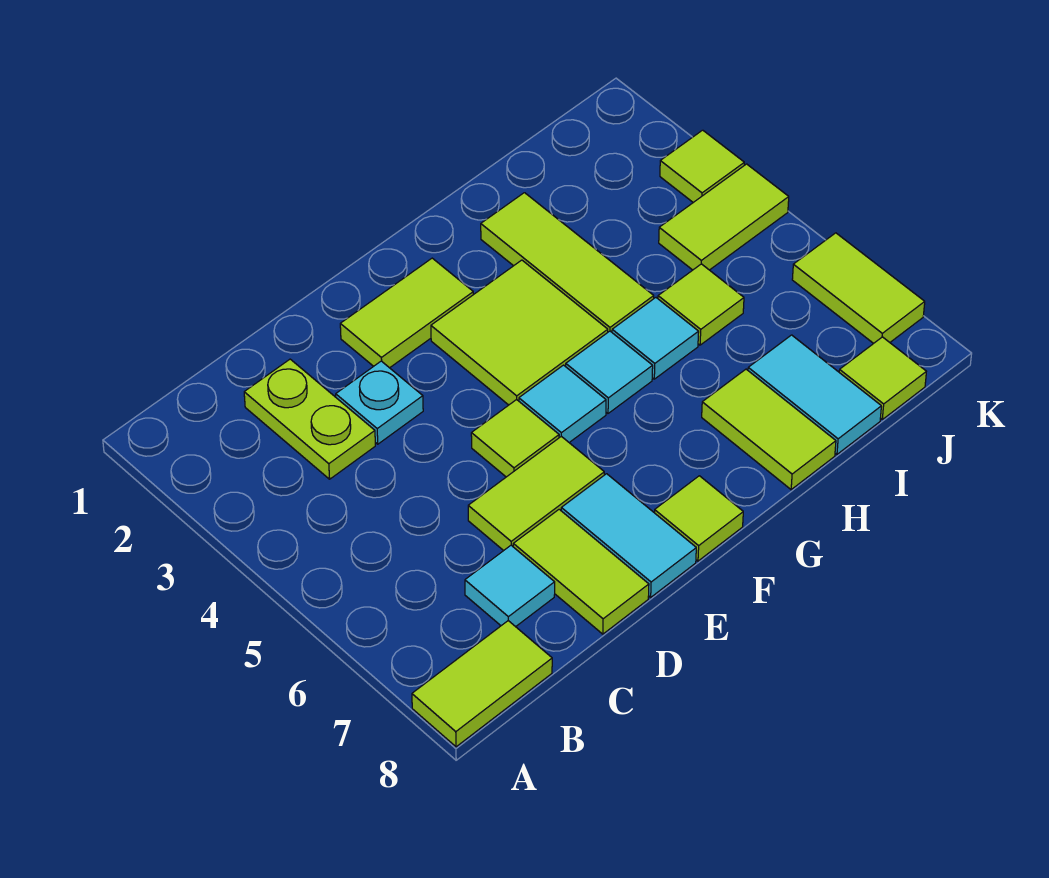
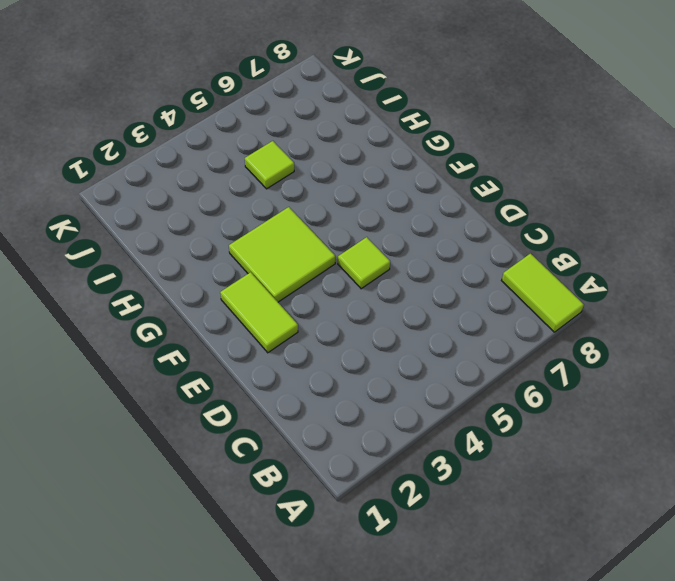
none -> lime 1x2 plate [244,359,375,479]
none -> cyan 1x1 tile [465,545,555,627]
none -> cyan 1x1 plate [336,361,423,444]

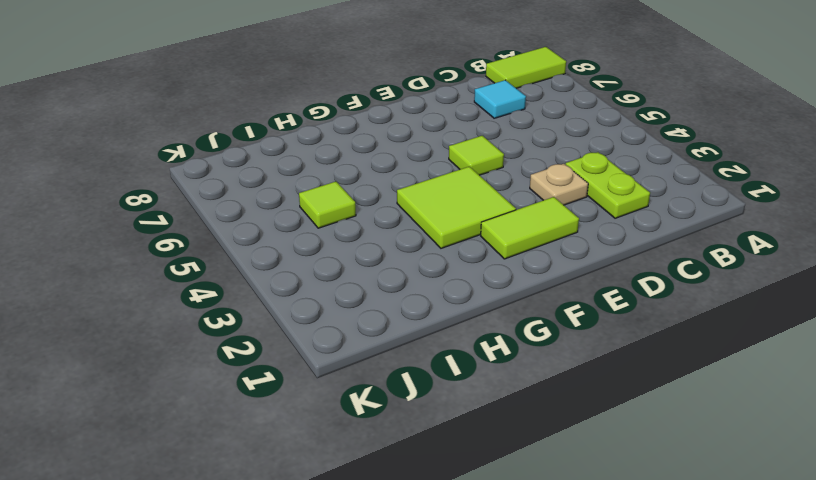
tan 1x1 plate [530,164,588,205] -> cyan 1x1 plate [336,361,423,444]
none -> lime 1x2 tile [468,436,604,551]
none -> lime 1x2 tile [513,509,649,634]
none -> cyan 1x2 tile [561,474,696,597]

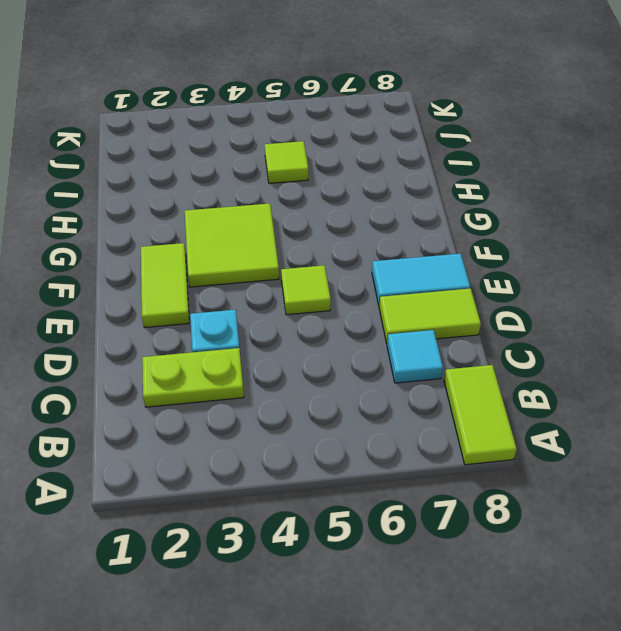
none -> lime 1x2 tile [468,436,604,551]
none -> cyan 1x1 tile [519,365,606,442]
none -> lime 1x1 tile [655,476,743,561]

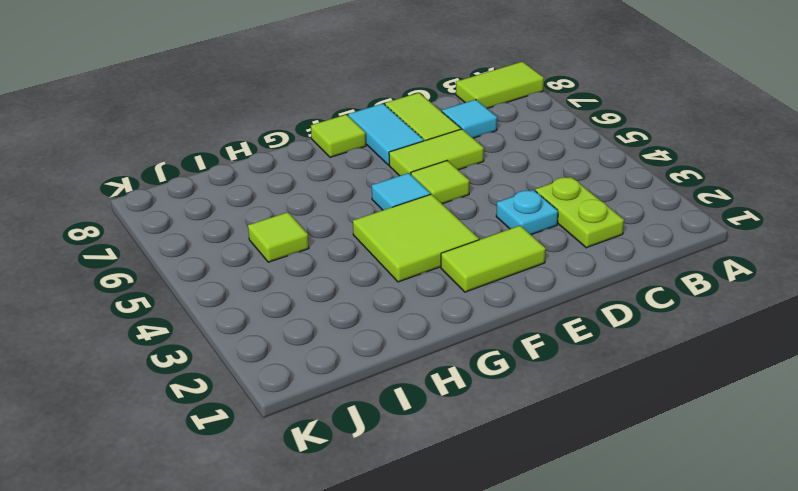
none -> cyan 1x1 tile [566,331,653,413]
none -> lime 1x3 tile [481,193,654,332]
none -> cyan 1x1 tile [612,298,699,379]

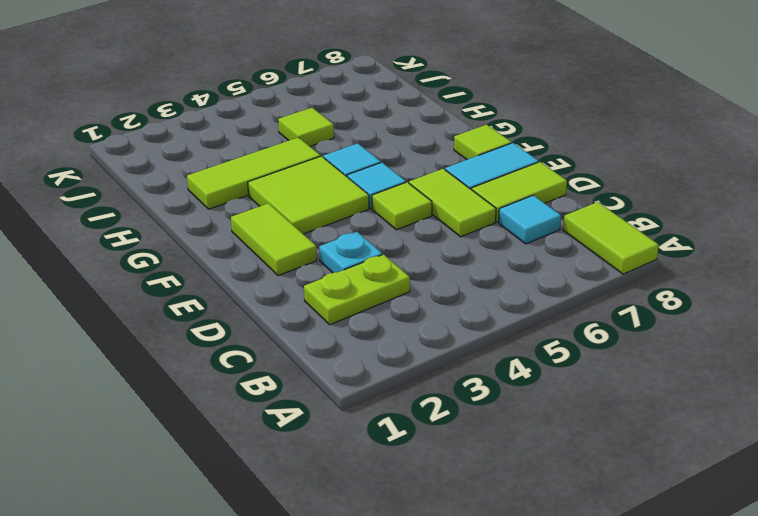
none -> cyan 1x1 tile [612,298,699,379]
none -> lime 1x2 tile [702,369,836,490]
none -> cyan 1x2 tile [748,335,881,454]

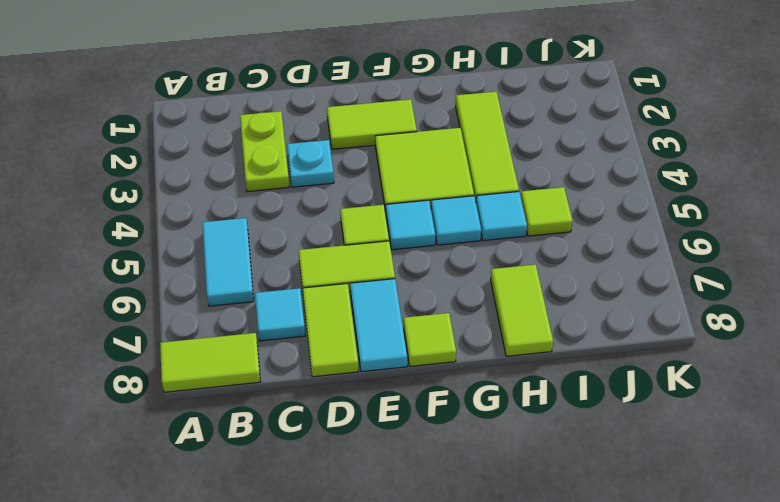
cyan 1x2 tile [202,218,254,306] -> cyan 1x2 tile moved to [748,335,881,454]
none -> lime 1x2 tile [659,164,789,270]
none -> lime 1x1 tile [839,337,926,419]
none -> lime 1x1 tile [660,130,744,202]

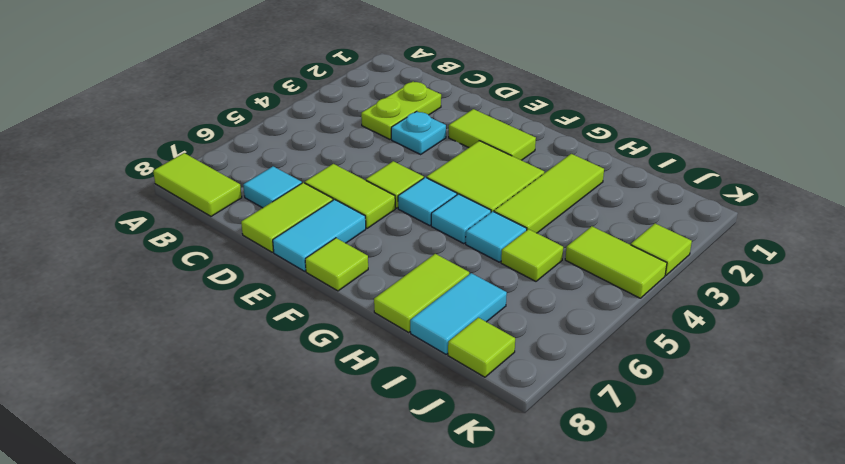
none -> lime 1x2 tile [792,233,925,343]

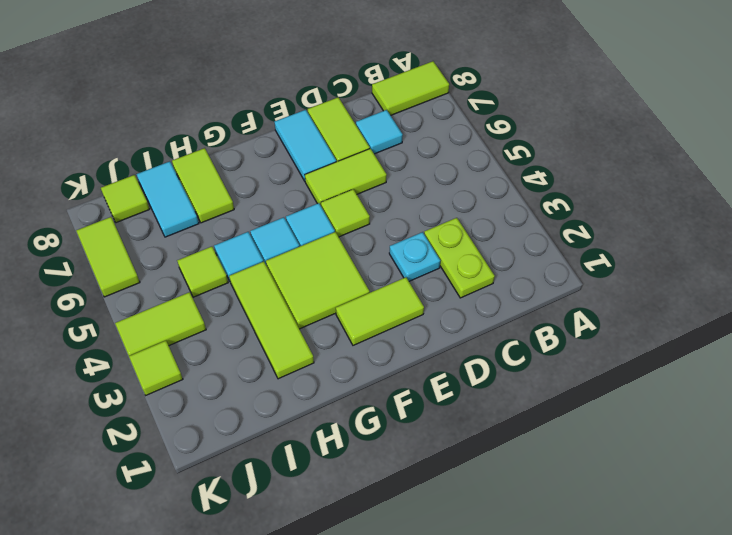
none -> lime 1x1 tile [655,476,743,561]

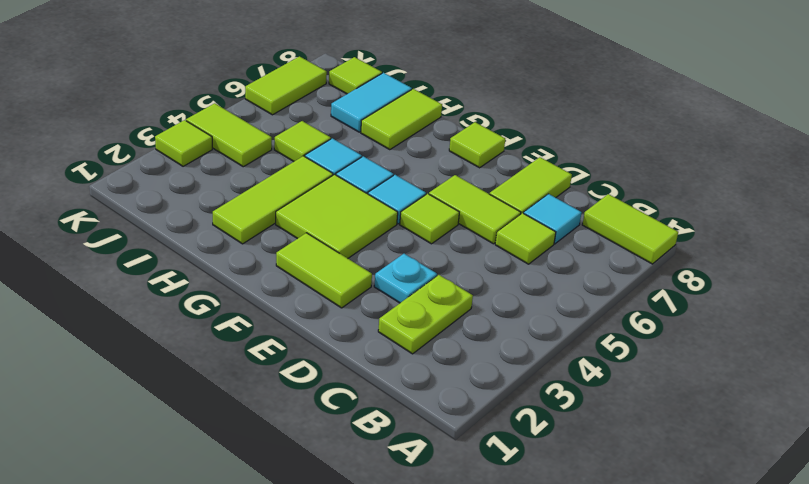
lime 1x1 tile [495,213,556,264] -> none
none -> cyan 1x2 tile [561,474,696,597]

